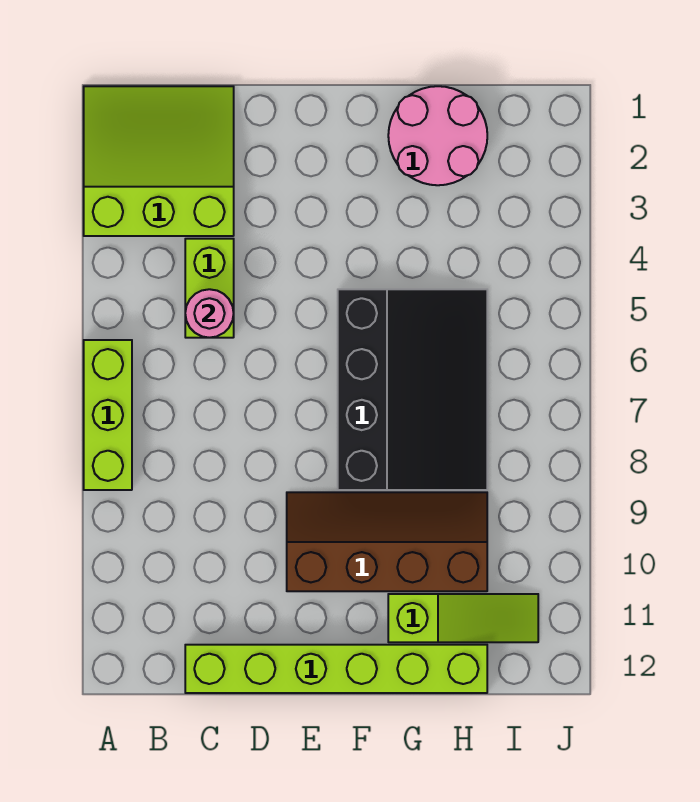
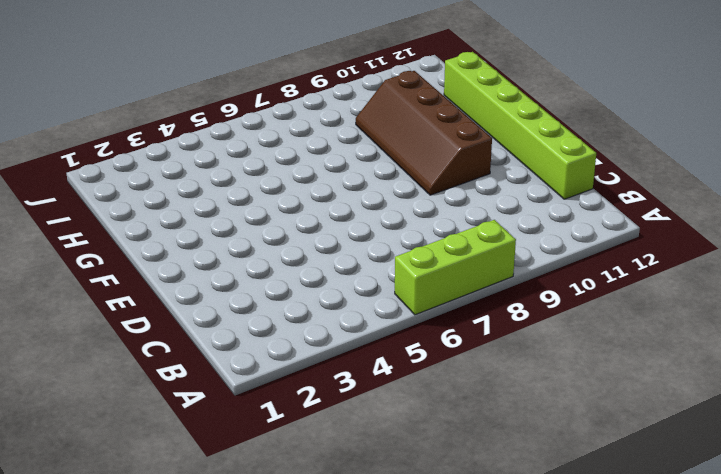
none -> lime 3x3 slope [84,86,234,236]
none -> lime 1x2 brick [185,239,234,338]

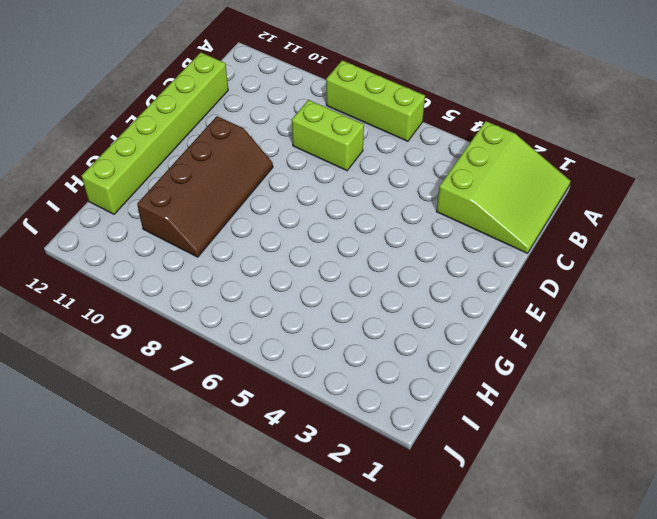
lime 1x2 brick [292,100,364,171] -> lime 1x2 brick moved to [185,239,234,338]
none -> black 3x4 slope [338,289,487,490]
none -> pink 2x2 round brick [388,86,487,185]

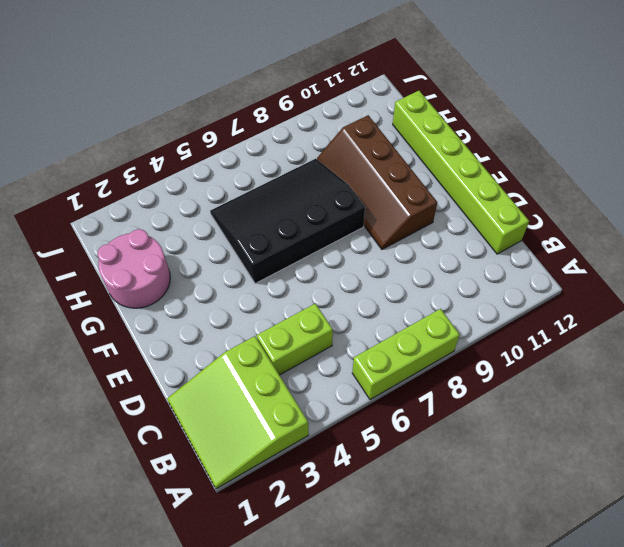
none -> lime 1x3 slope [388,594,538,642]
none -> pink 1x1 round brick [185,289,234,338]

